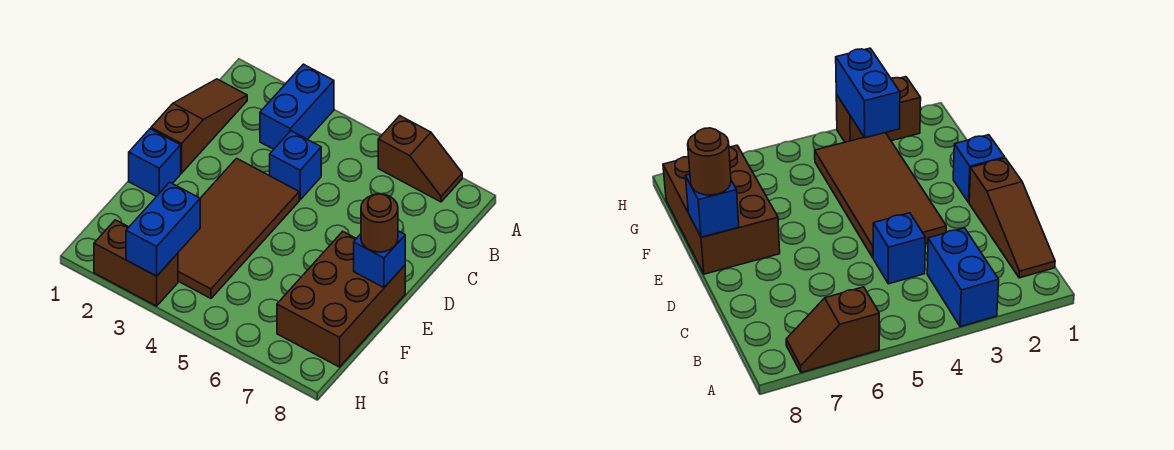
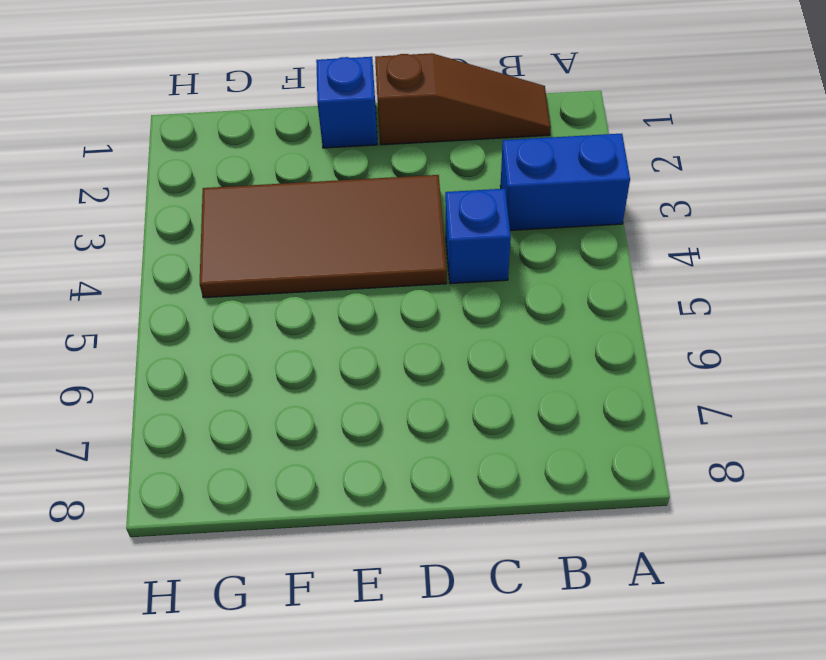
none -> brown 1x2 slope [378,116,462,202]
none -> brown 2x3 brick [277,231,405,367]

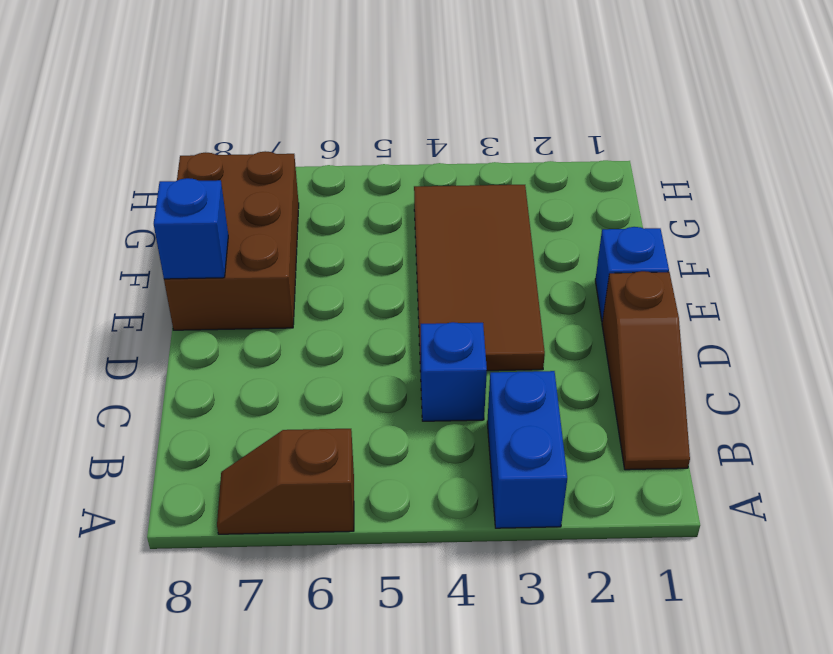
none -> brown 1x2 brick [94,220,178,306]
none -> blue 1x2 brick [126,182,200,276]

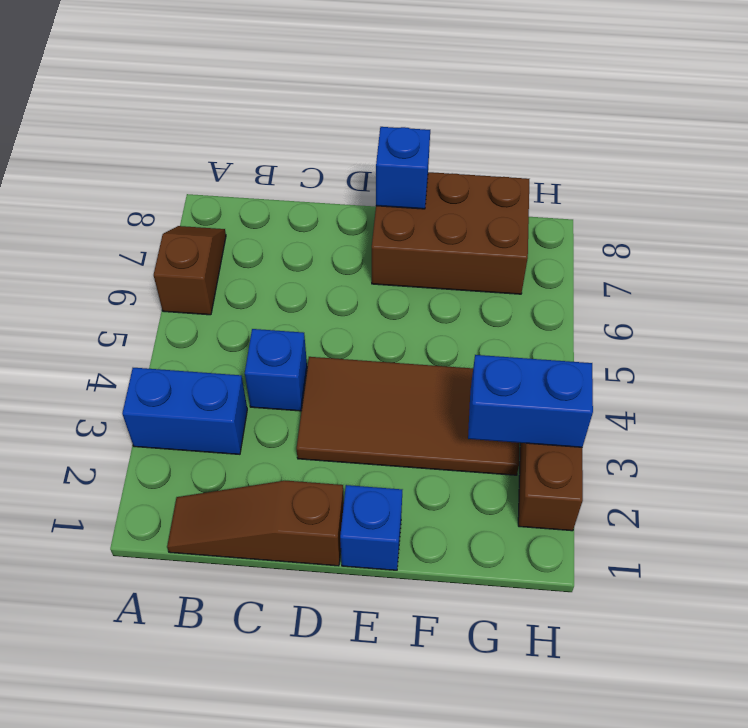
none -> brown 1x1 round brick [361,194,398,252]

